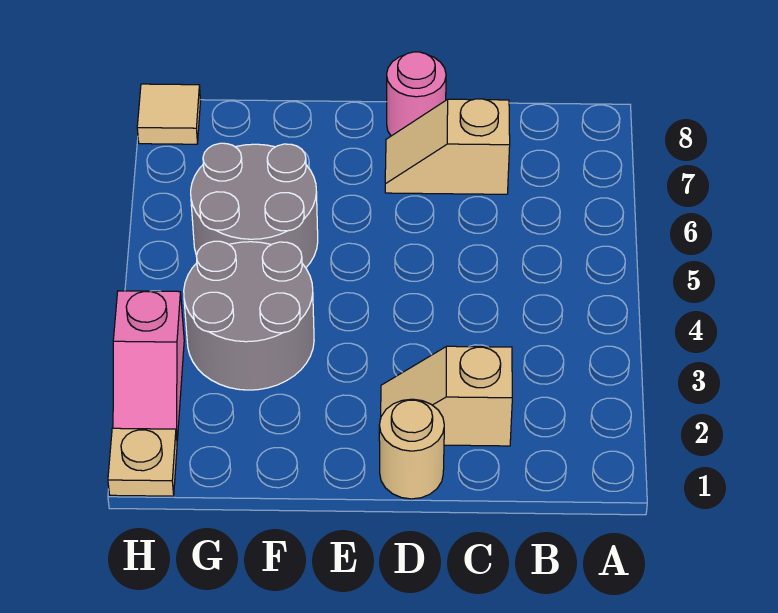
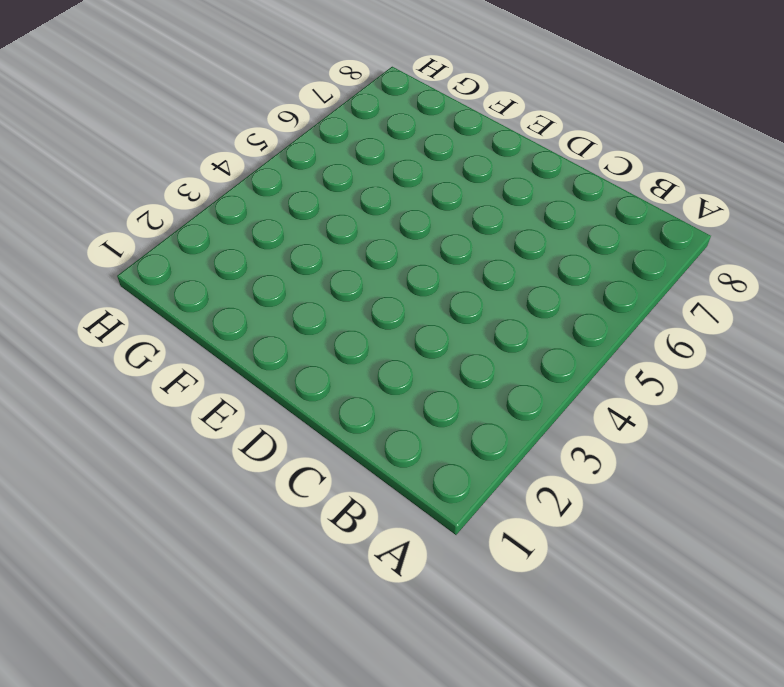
none -> tan 1x2 slope [381,346,512,446]
none -> tan 1x2 slope [385,99,510,194]

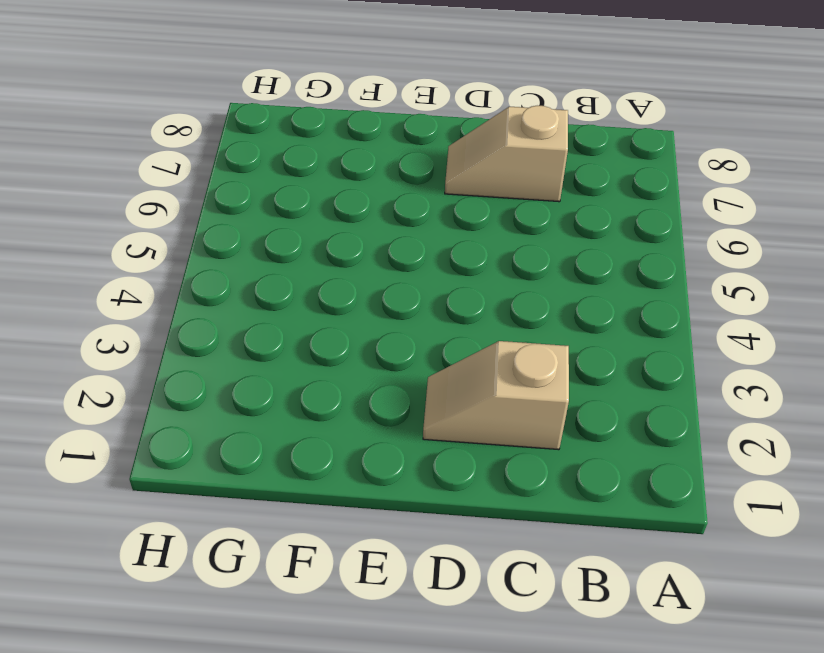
none -> tan 1x1 round brick [379,399,444,499]
none -> pink 1x1 round brick [387,52,446,136]

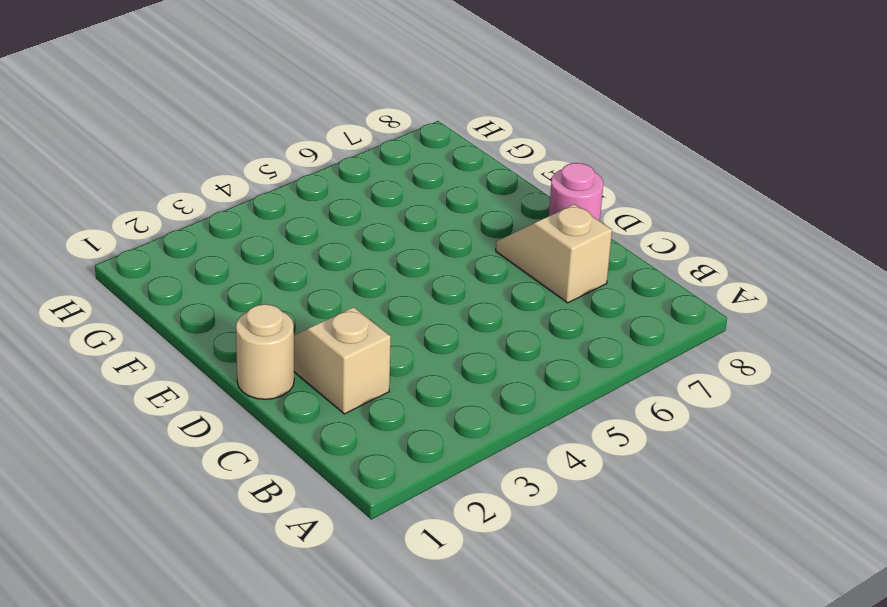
none -> grey 2x2 round brick [184,241,314,390]
none -> grey 2x2 round brick [191,143,318,268]

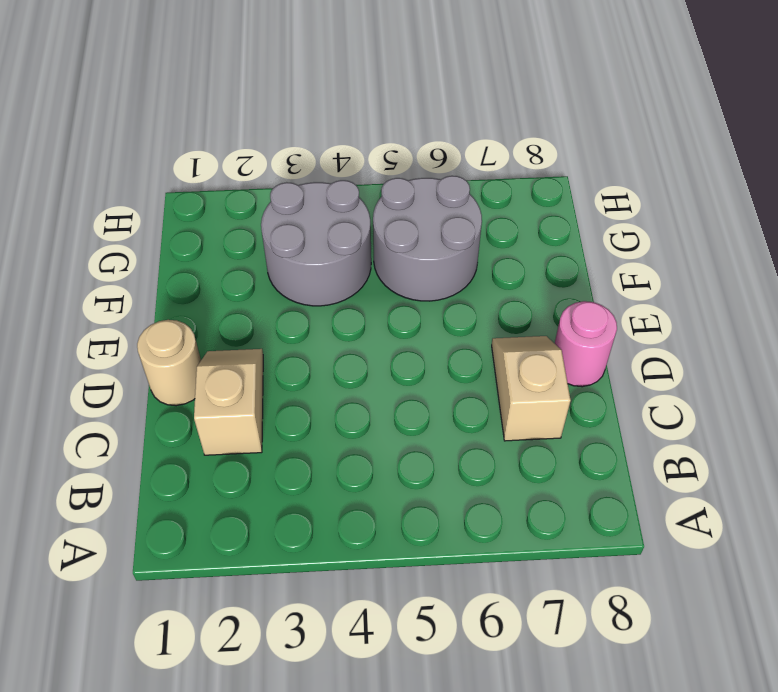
none -> tan 1x1 plate [108,428,177,496]
none -> pink 1x2 slope [113,291,184,440]

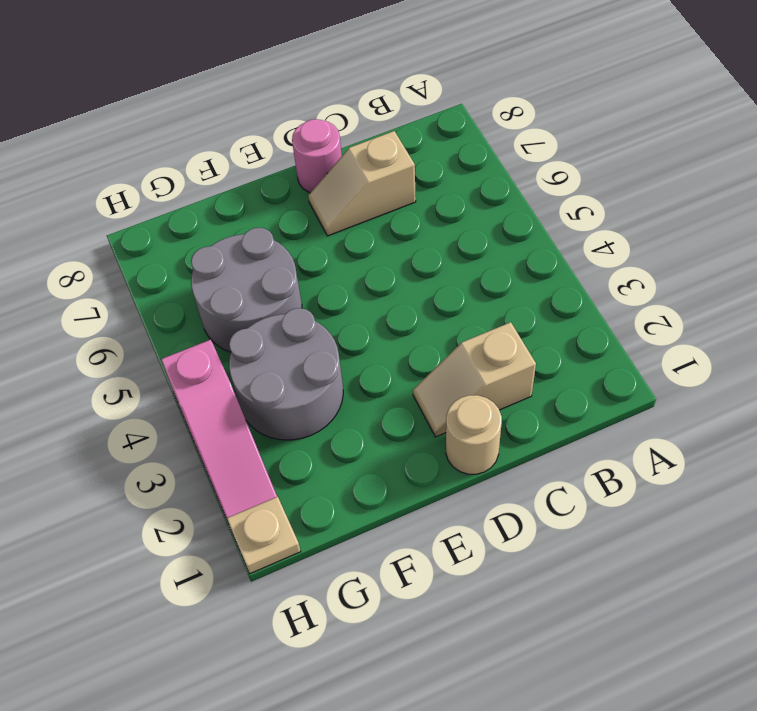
pink 1x3 slope [161,340,277,518] -> pink 1x2 slope [113,291,184,440]
none -> tan 1x1 tile [137,84,200,144]

